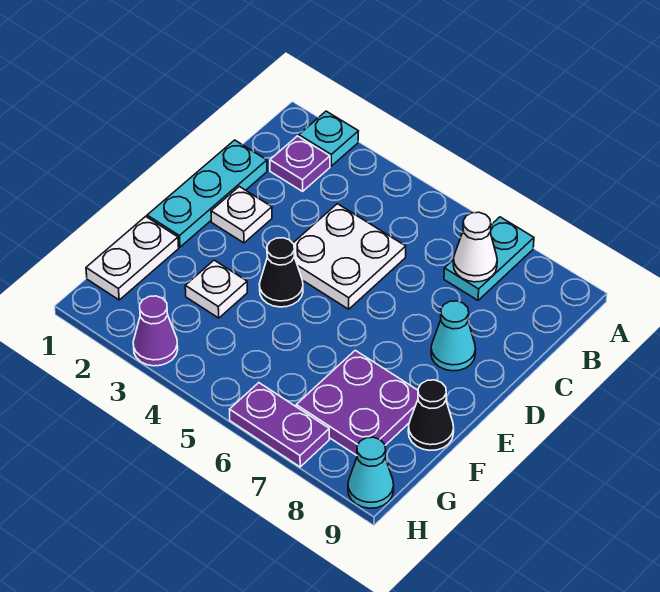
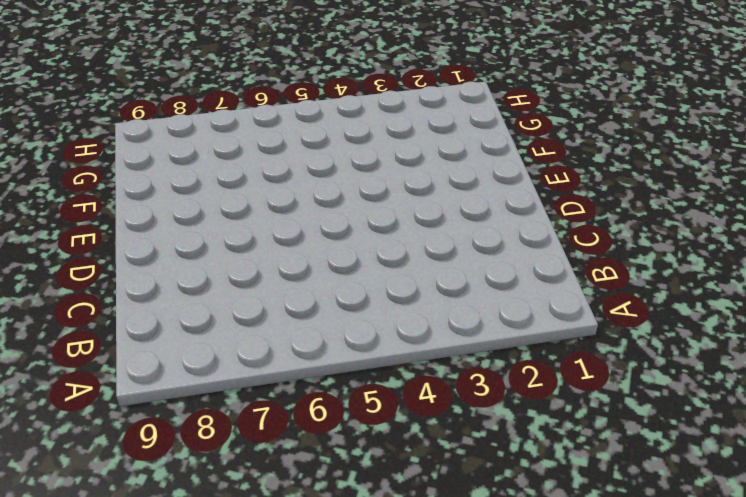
none -> cyan 1x1 plate [299,111,358,166]
none -> cyan 1x2 plate [444,217,534,300]
none -> purple 1x1 plate [270,136,330,191]

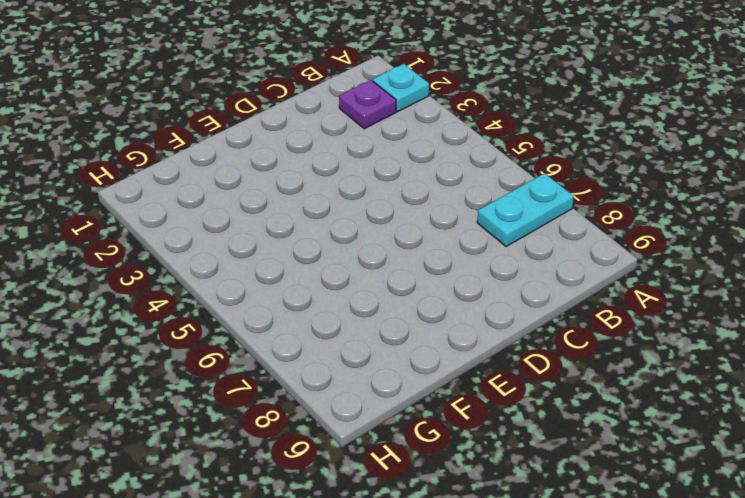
none -> cyan 1x3 plate [147,140,267,247]
none -> white 2x2 plate [293,204,406,309]
none -> white 1x1 plate [211,186,272,243]

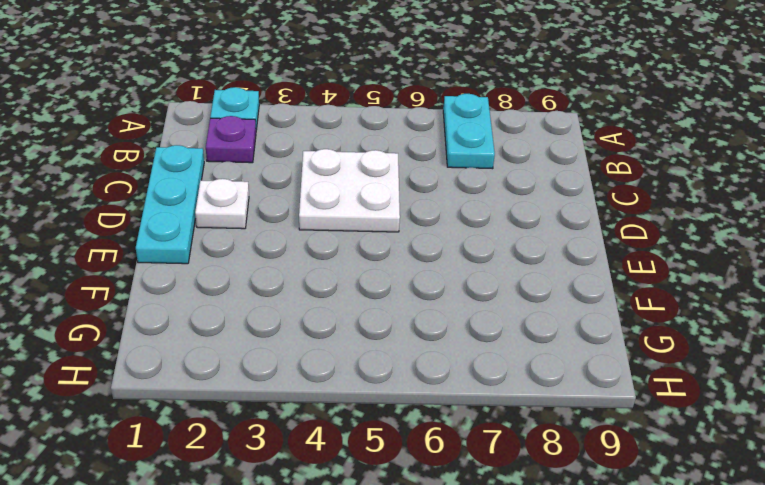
none -> cyan 1x1 cone [431,301,476,371]
none -> black 1x1 cone [259,238,303,307]
none -> white 1x2 plate [86,216,179,300]

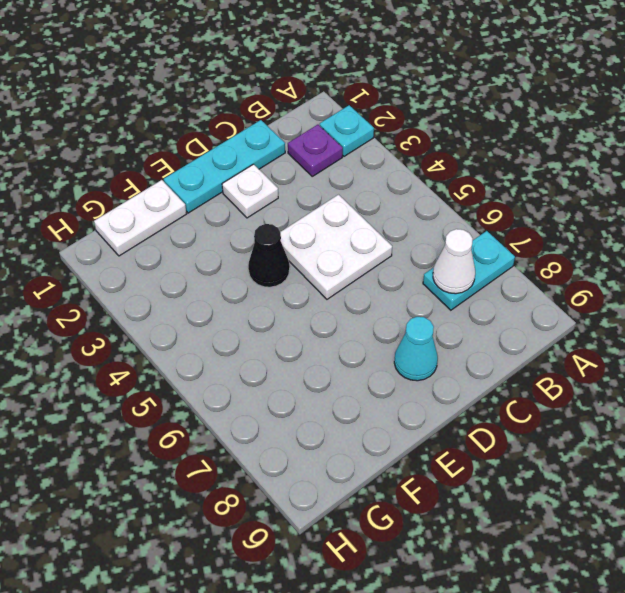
none -> white 1x1 plate [185,260,247,318]
none -> purple 2x2 plate [296,350,418,455]
none -> black 1x1 cone [408,380,454,450]

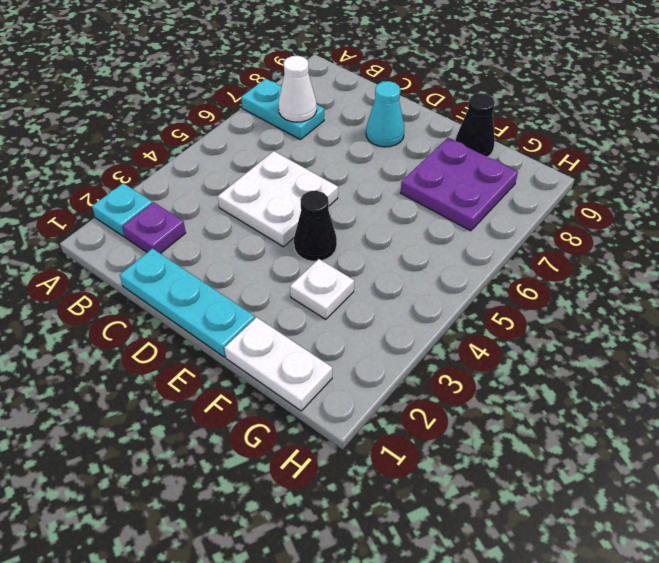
none -> white 1x1 plate [211,186,272,243]
none -> purple 1x1 cone [133,296,178,366]
none -> purple 1x2 plate [230,383,329,467]

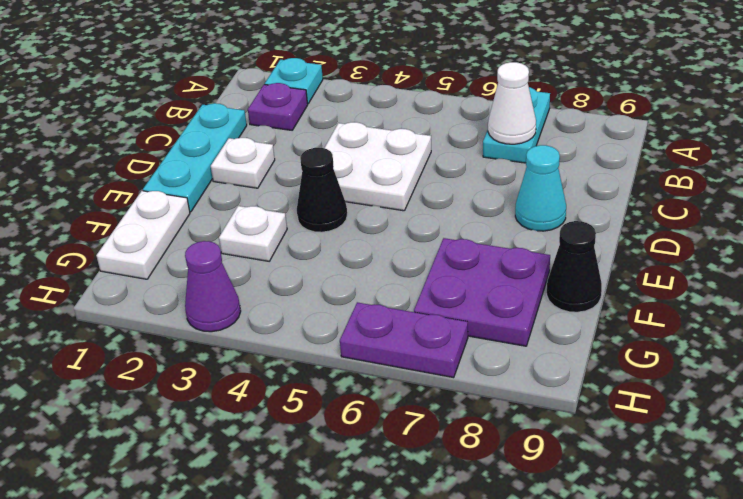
none -> cyan 1x1 cone [348,437,394,508]

